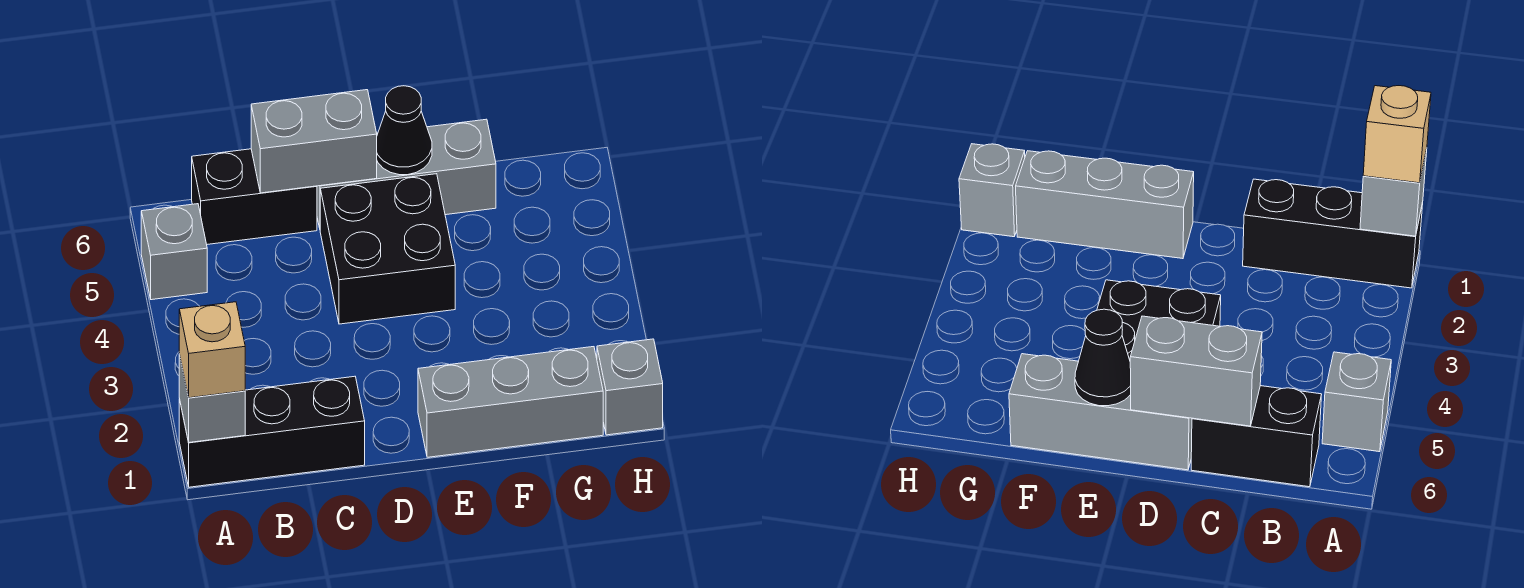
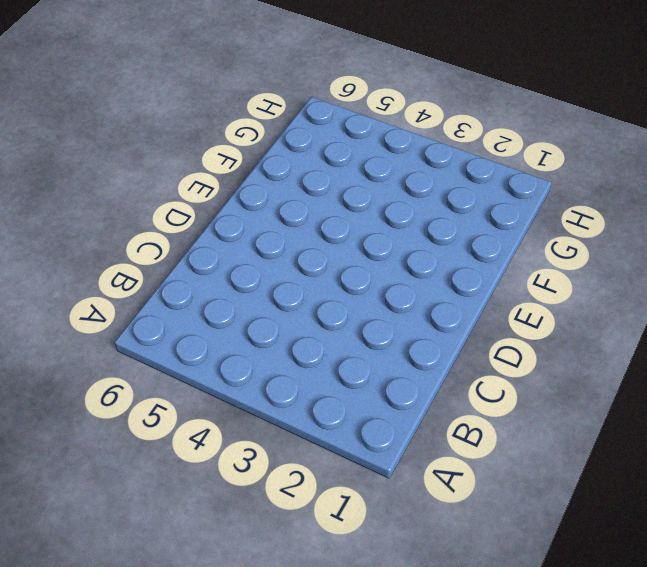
none -> black 1x3 brick [179,376,365,487]
none -> grey 1x1 brick [141,204,207,300]

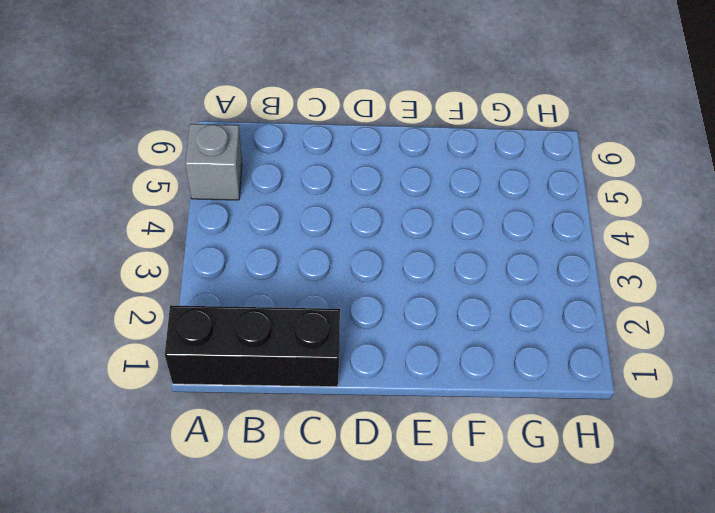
none -> black 1x2 brick [192,149,317,244]
none -> black 2x2 brick [320,174,455,324]

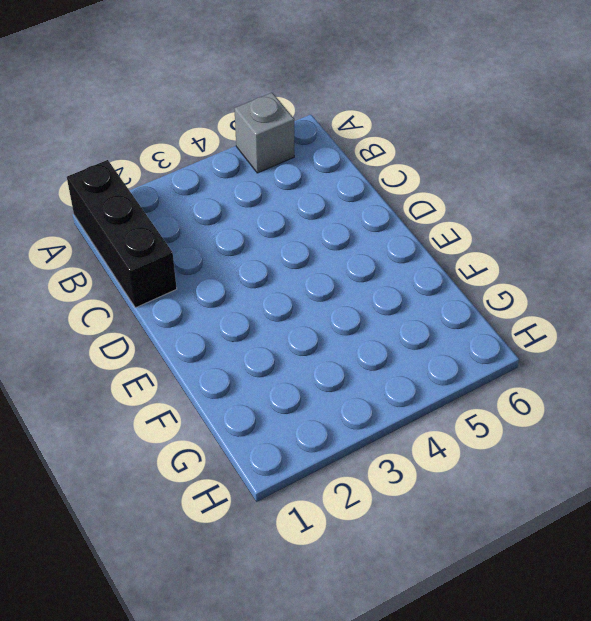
none -> black 1x2 brick [192,149,317,244]
none -> black 2x2 brick [320,174,455,324]

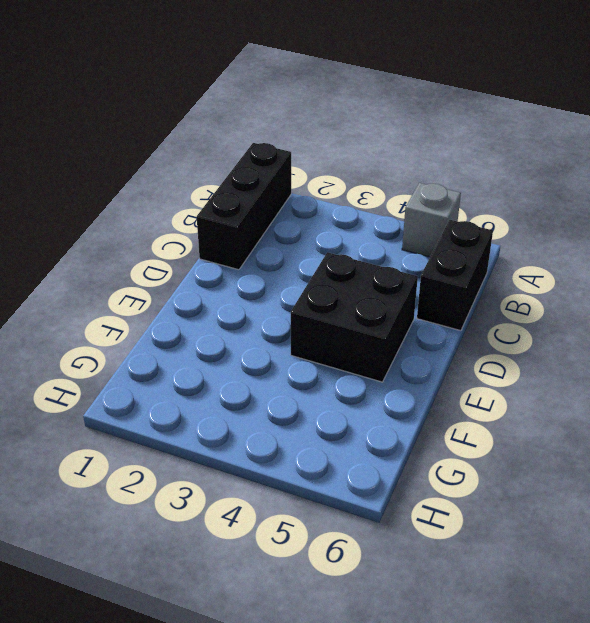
none -> grey 1x3 brick [317,119,496,228]
none -> grey 1x3 brick [418,347,603,457]

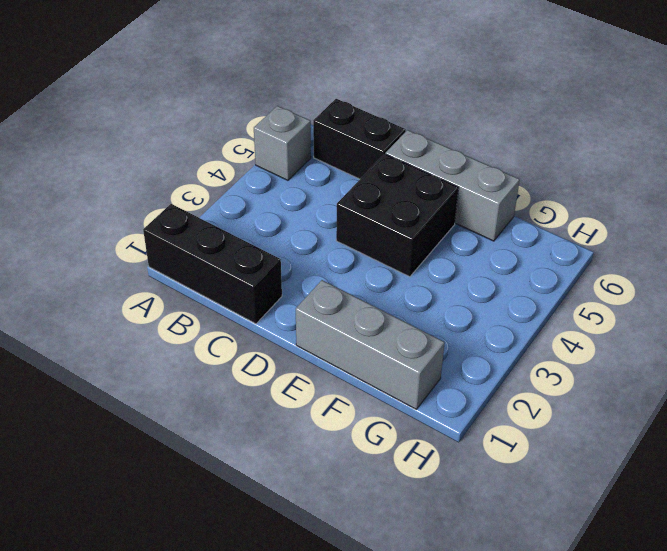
none -> grey 1x1 brick [597,339,663,435]
none -> grey 1x1 brick [179,354,245,442]

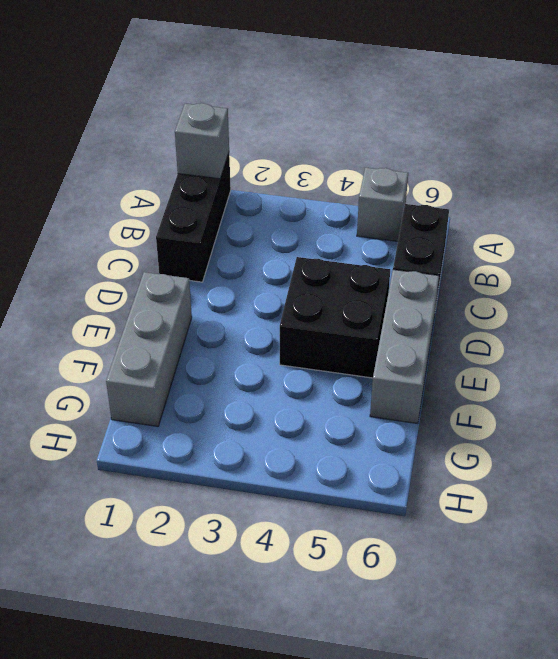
none -> grey 1x1 brick [597,339,663,435]
none -> grey 1x2 brick [251,90,377,193]

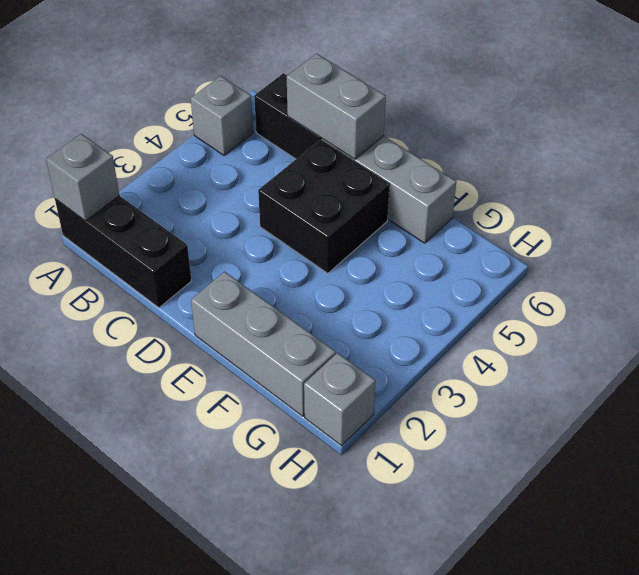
none -> black 1x1 cone [377,86,432,175]
none -> tan 1x1 brick [179,302,245,398]

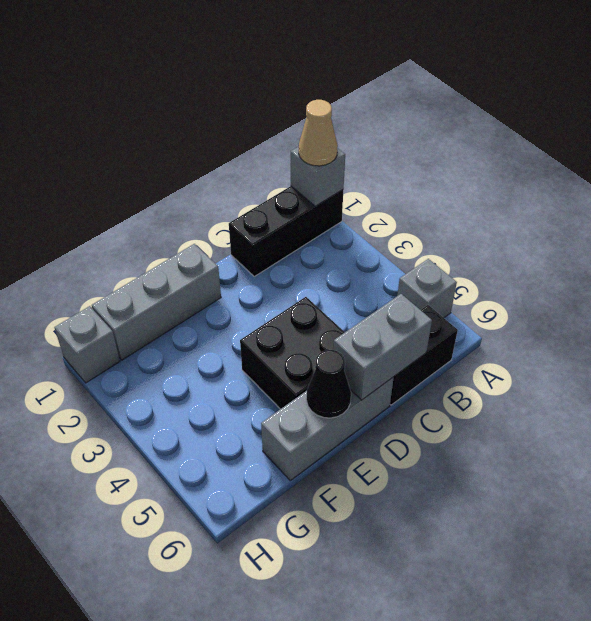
tan 1x1 cone [299,100,338,166] -> tan 1x1 brick [179,302,245,398]

